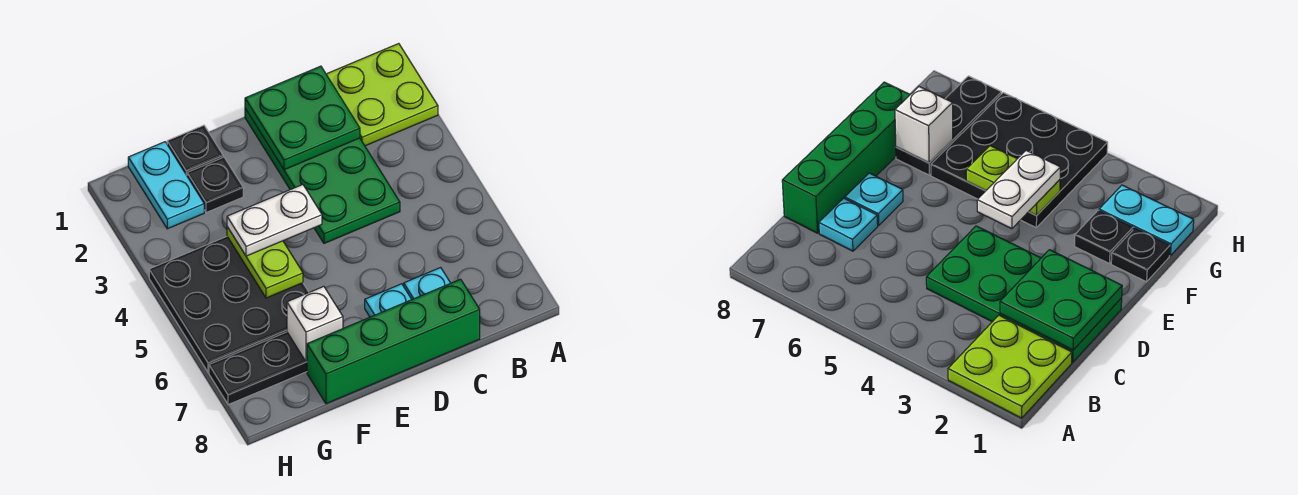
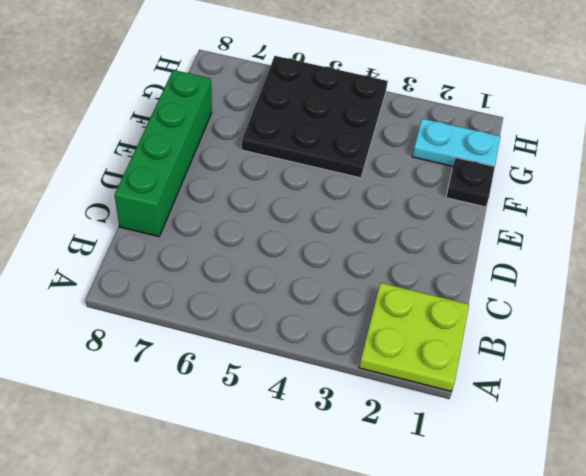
none -> green 2x4 plate [245,109,400,243]
none -> cyan 1x1 plate [404,267,450,299]
none -> cyan 1x1 plate [365,284,412,317]

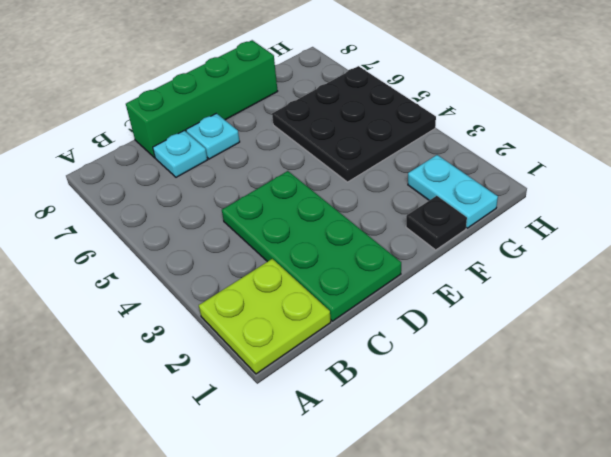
none -> black 1x1 plate [187,157,243,213]
none -> black 1x3 plate [209,332,307,405]
none -> green 2x2 plate [245,66,360,170]

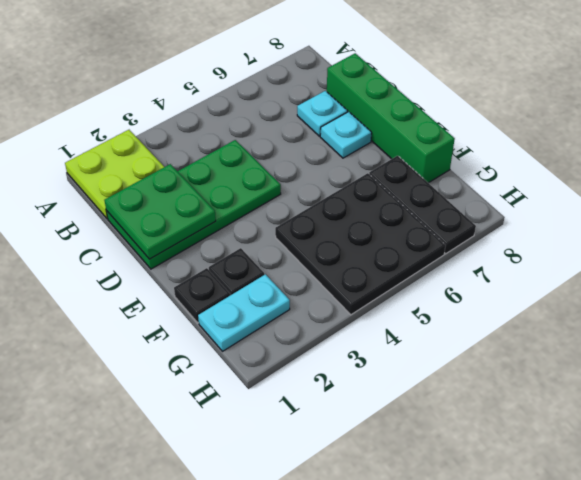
none -> lime 1x2 plate [227,227,303,298]
none -> white 1x1 brick [287,286,343,362]
none -> white 1x2 plate [227,185,322,256]

